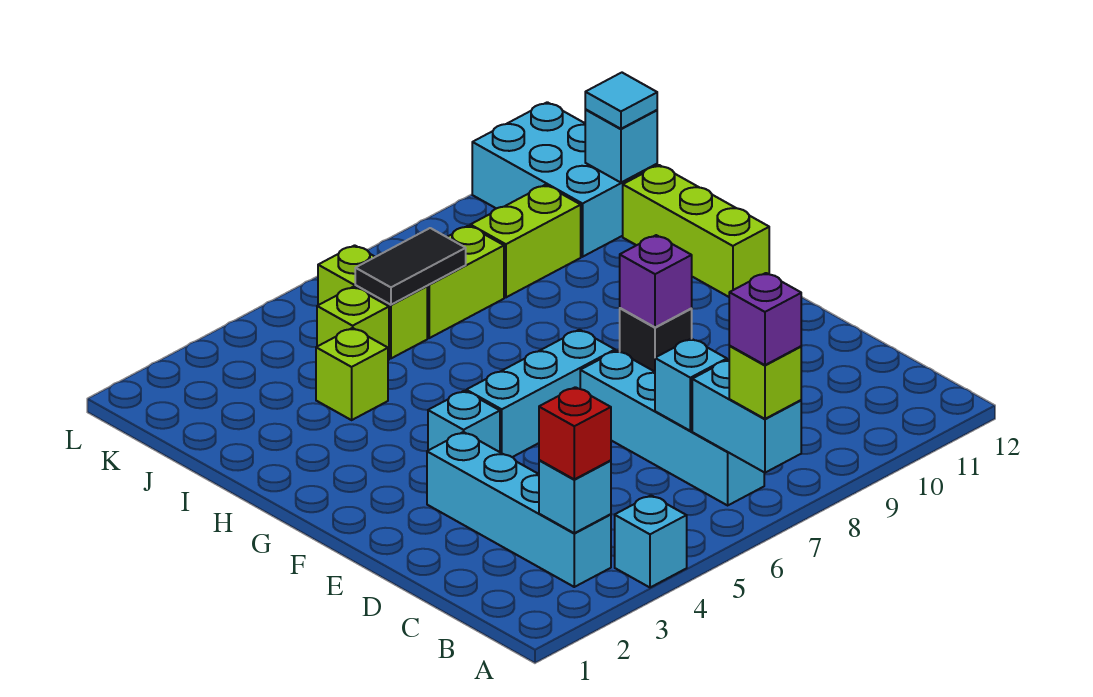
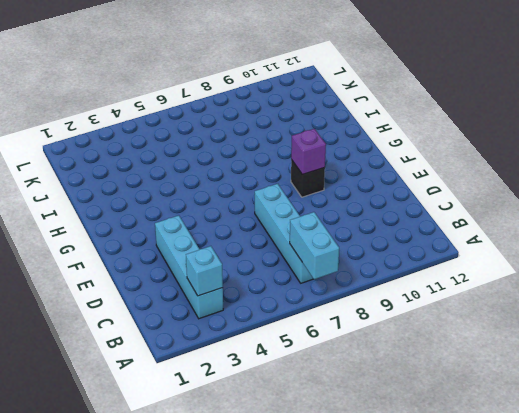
none -> cyan 1x1 brick [615,495,687,587]
none -> cyan 1x1 brick [428,391,500,452]
none -> cyan 1x3 brick [466,330,615,457]

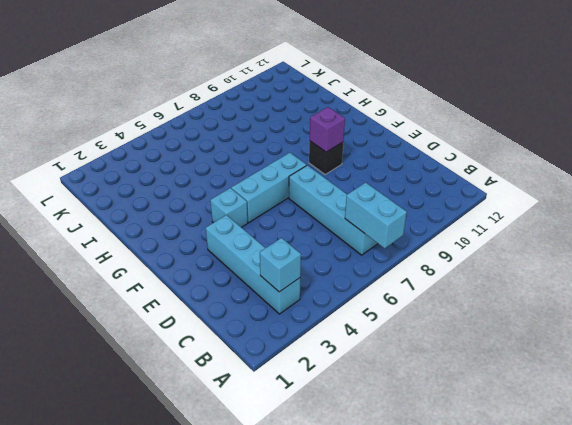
none -> cyan 1x1 brick [615,495,687,587]
none -> lime 1x3 brick [623,165,769,297]
none -> lime 1x1 brick [316,328,388,420]

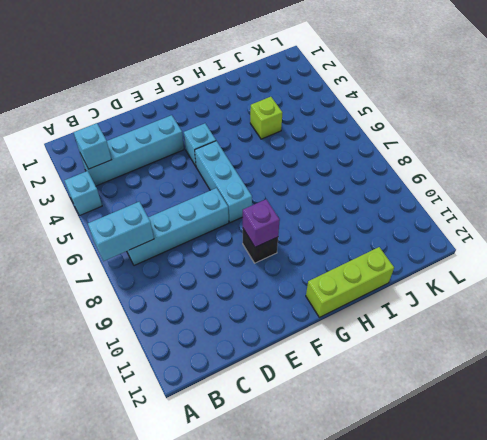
none -> lime 1x1 brick [317,287,389,360]
none -> lime 1x2 brick [318,245,427,358]
none -> lime 1x2 brick [427,226,504,338]

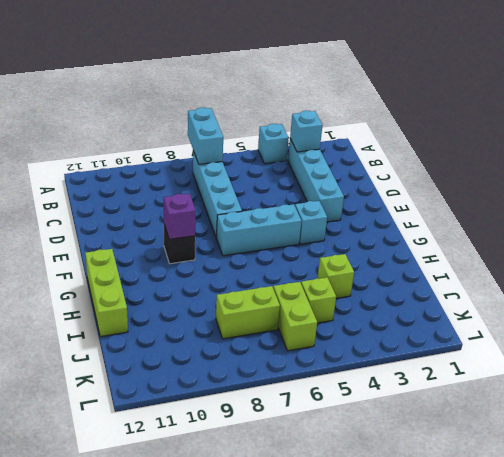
none -> lime 1x2 brick [470,185,581,297]
none -> cyan 2x3 brick [472,102,657,257]
none -> cyan 1x1 brick [655,339,727,431]

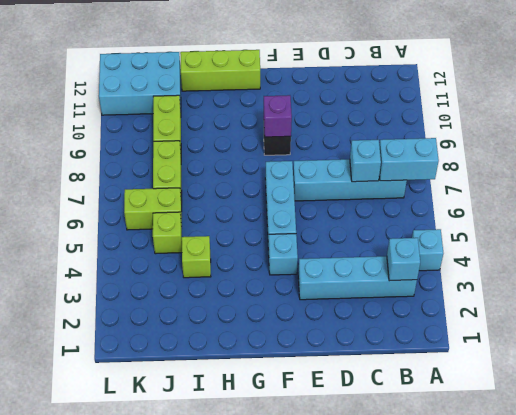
none -> black 1x2 tile [355,228,466,305]
none -> cyan 1x1 brick [585,110,657,183]
none -> lime 1x1 brick [729,346,801,419]

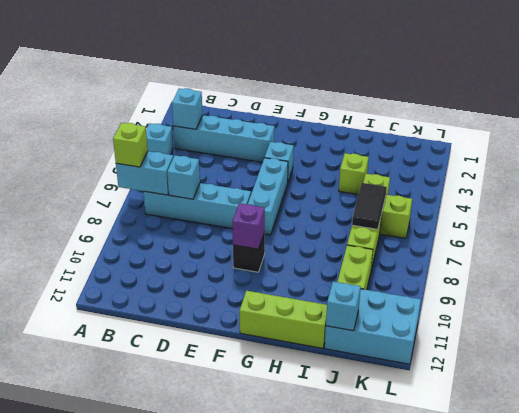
none -> red 1x1 brick [539,387,611,479]
none -> cyan 1x1 tile [585,73,657,129]
none -> purple 1x1 brick [729,273,801,365]

